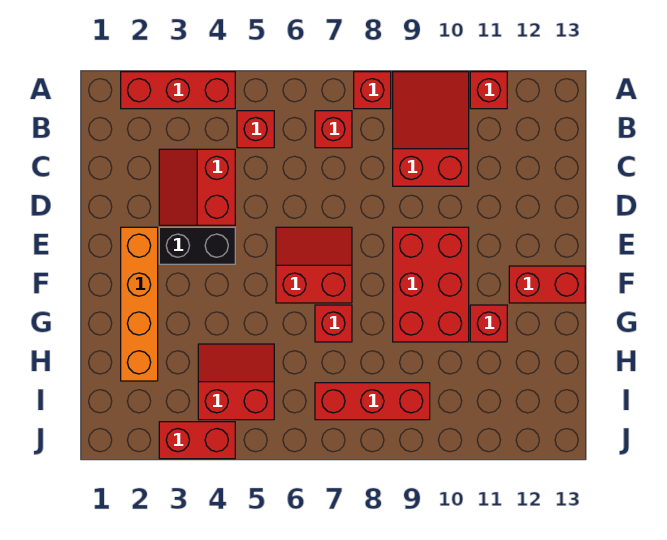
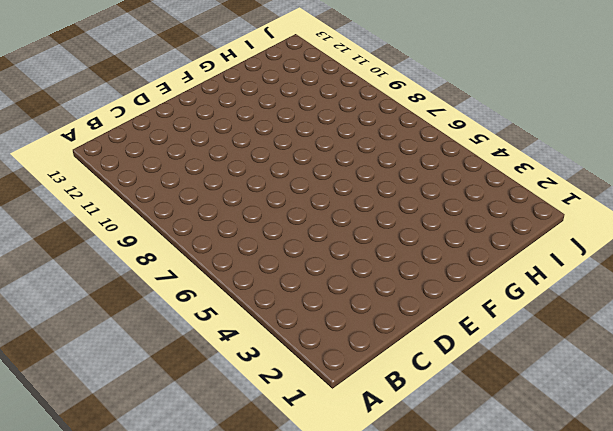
none -> red 1x3 brick [121,72,235,109]
none -> red 1x1 brick [354,72,391,109]
none -> red 2x3 slope [393,72,469,186]

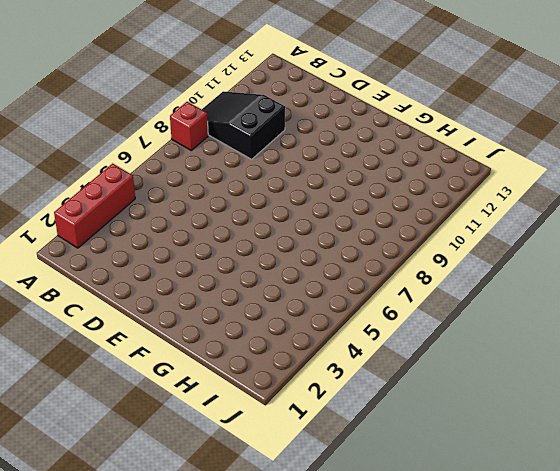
black 2x3 slope [202,91,285,159] -> red 2x3 slope [393,72,469,186]
none -> red 1x1 brick [470,72,507,109]
none -> red 1x1 brick [237,111,274,148]
none -> red 1x1 brick [315,111,352,148]

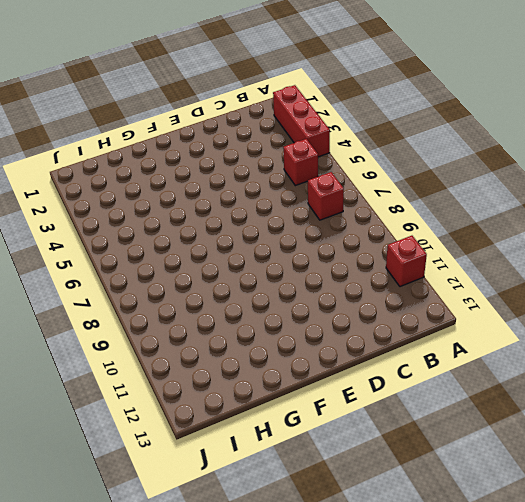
none -> red 1x1 brick [354,72,391,109]
none -> red 2x3 slope [393,72,469,186]
none -> red 2x2 slope [159,149,235,225]

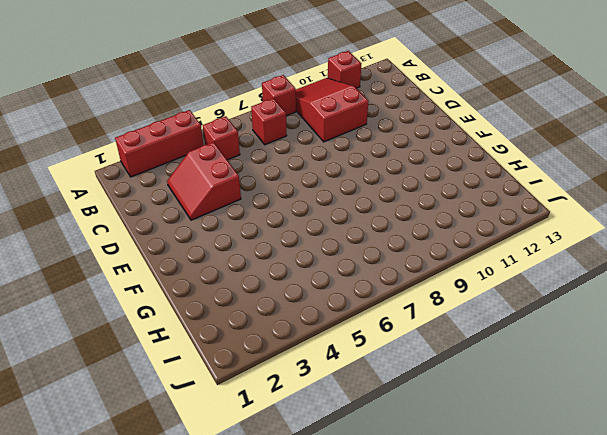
none -> orange 1x4 brick [121,227,158,381]
none -> black 1x2 brick [159,227,235,264]
none -> red 2x2 slope [276,227,352,303]

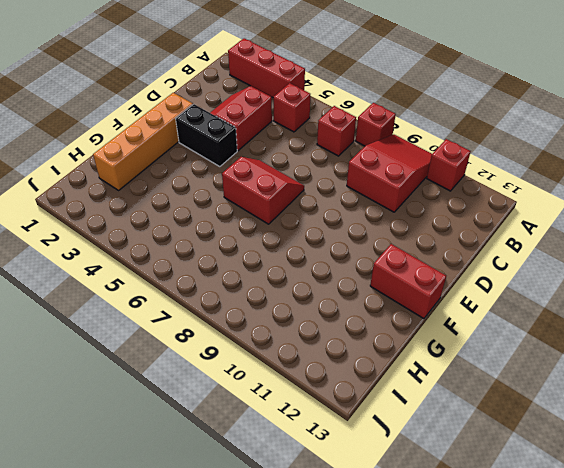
none -> red 2x3 brick [393,227,469,342]
none -> red 1x1 brick [315,305,352,342]
none -> red 1x1 brick [470,305,507,342]

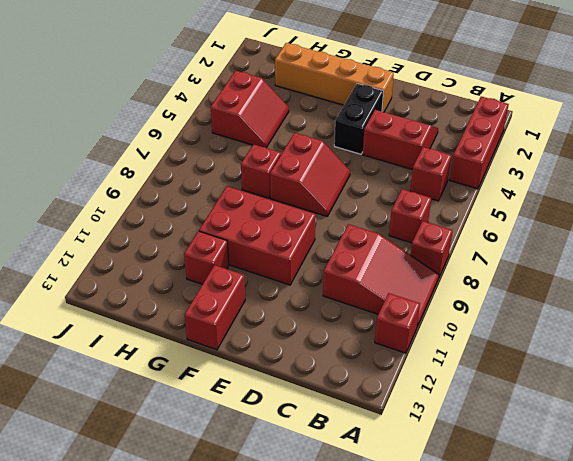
none -> red 1x3 brick [315,383,430,420]
none -> red 1x2 brick [159,422,235,459]

